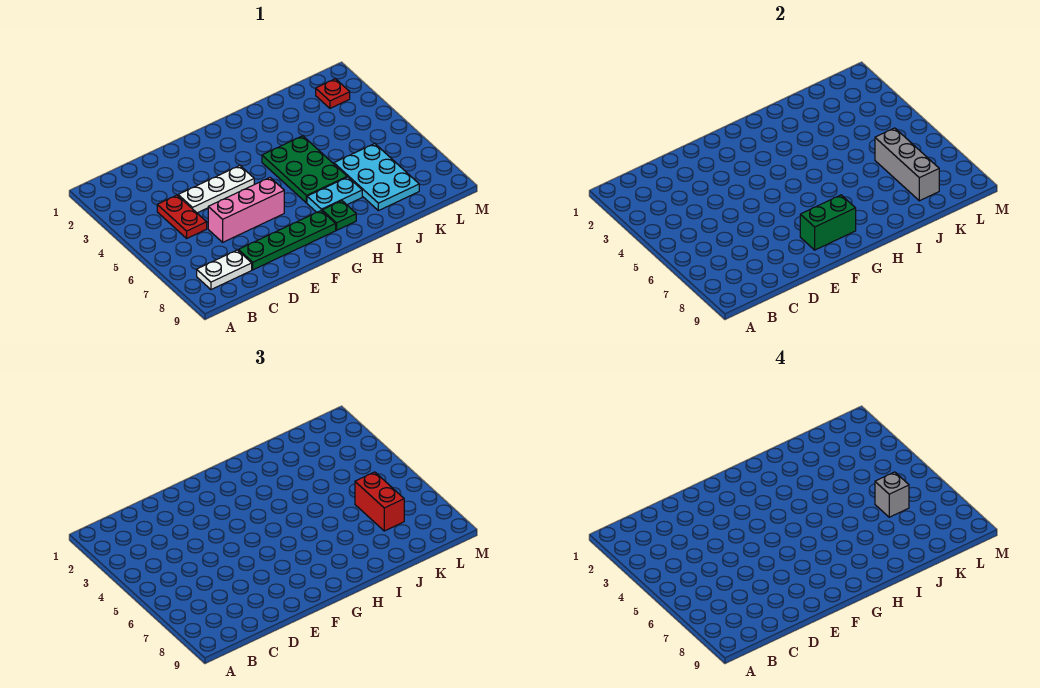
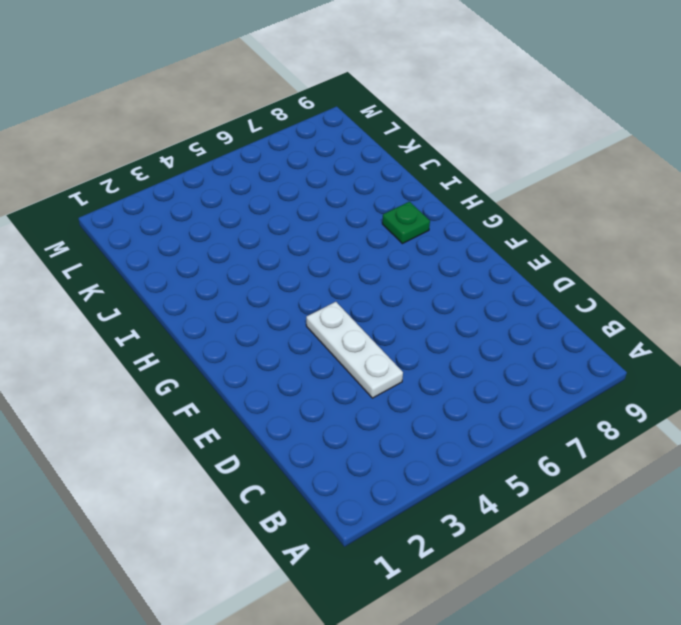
none -> white 1x2 plate [197,250,252,290]
none -> red 1x2 plate [157,195,207,238]
none -> pink 1x3 brick [208,178,284,242]

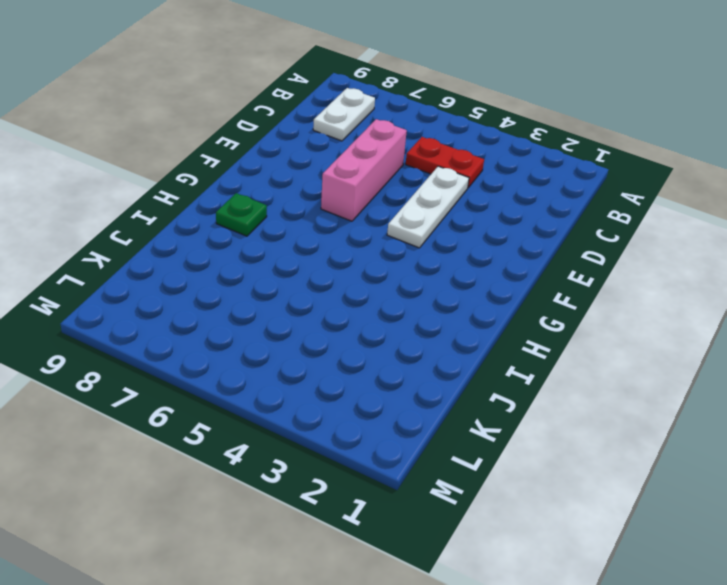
none -> green 1x4 plate [238,211,336,270]
none -> green 2x3 plate [262,136,347,203]
none -> cyan 1x2 plate [307,177,362,212]

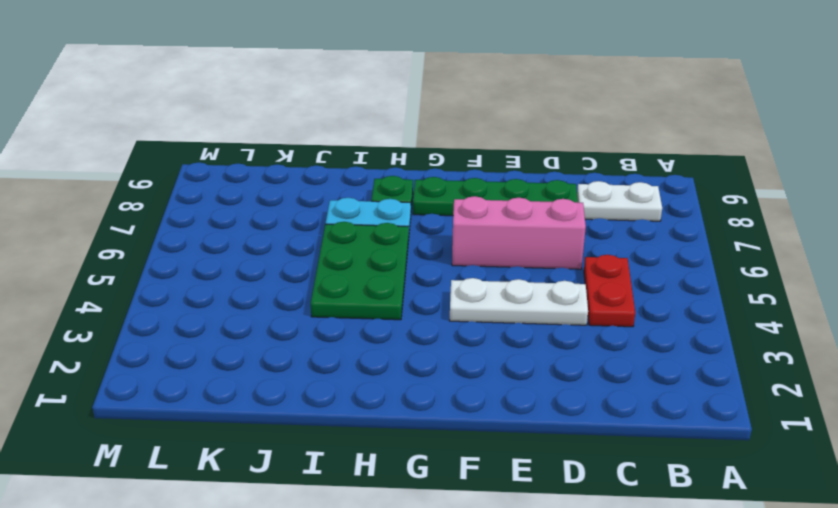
none -> cyan 2x3 plate [334,144,419,211]
none -> red 1x1 plate [316,79,350,108]
none -> green 1x2 brick [800,195,856,250]

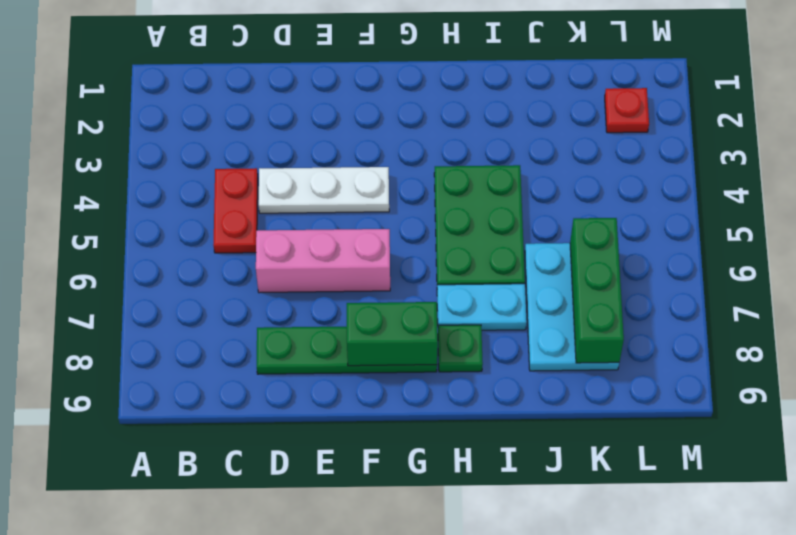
green 1x3 brick [570,218,624,363] -> grey 1x3 brick [875,128,939,201]
none -> white 1x2 plate [197,250,252,290]
none -> red 1x2 brick [355,472,404,531]
none -> grey 1x1 brick [875,472,909,517]

